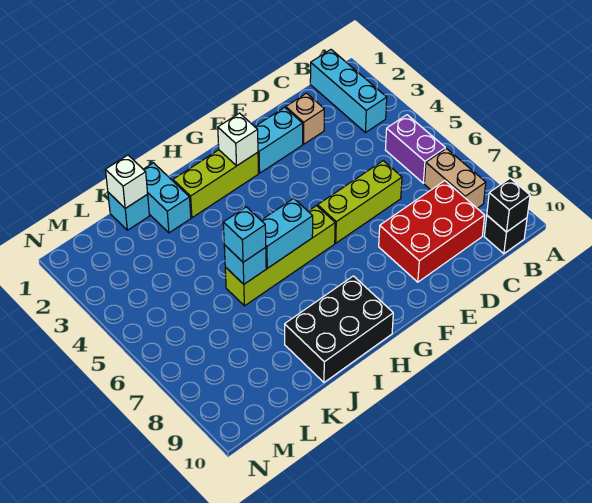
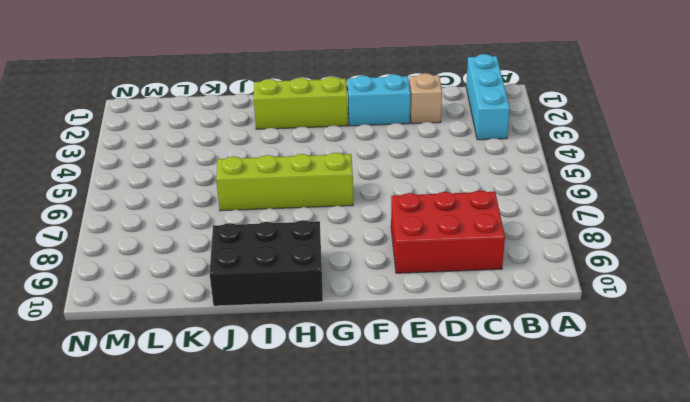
none -> purple 1x2 brick [385,115,445,183]
none -> tan 1x2 brick [424,149,486,208]
none -> black 1x1 brick [484,216,527,254]

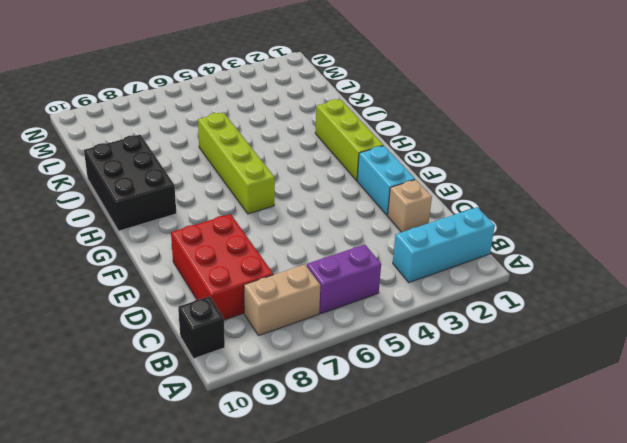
none -> lime 1x3 brick [318,161,402,243]
none -> cyan 1x2 brick [143,163,191,233]
none -> cyan 1x1 brick [108,192,149,230]

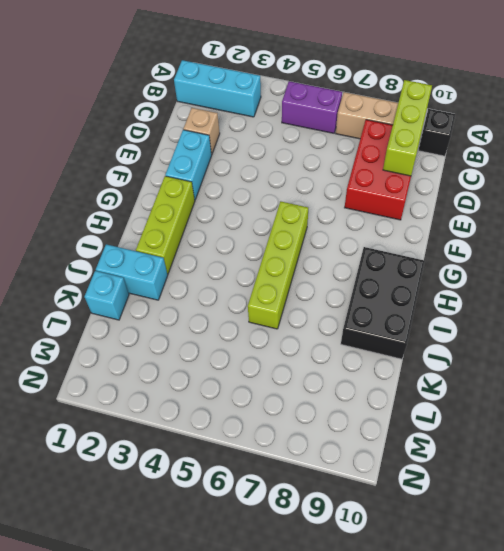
lime 1x3 brick [383,80,432,176] -> lime 1x3 brick moved to [318,161,402,243]
none -> black 1x1 brick [487,178,530,232]
none -> white 1x1 brick [218,113,258,166]
none -> cyan 1x2 brick [261,198,313,268]

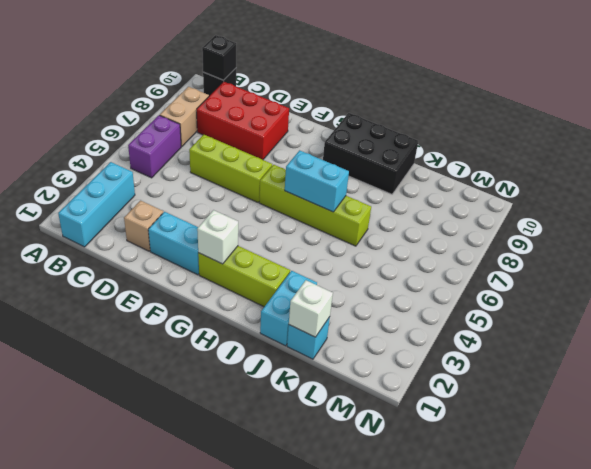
none -> cyan 1x1 brick [224,245,266,284]
none -> cyan 1x1 brick [223,207,266,262]

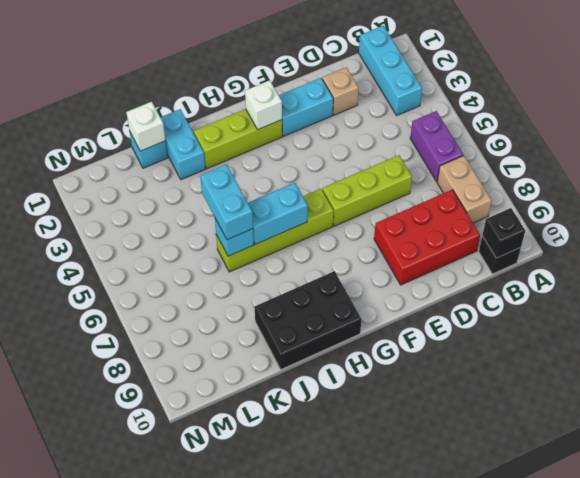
cyan 1x2 brick [200,164,253,240] -> cyan 1x1 brick [223,207,266,262]

